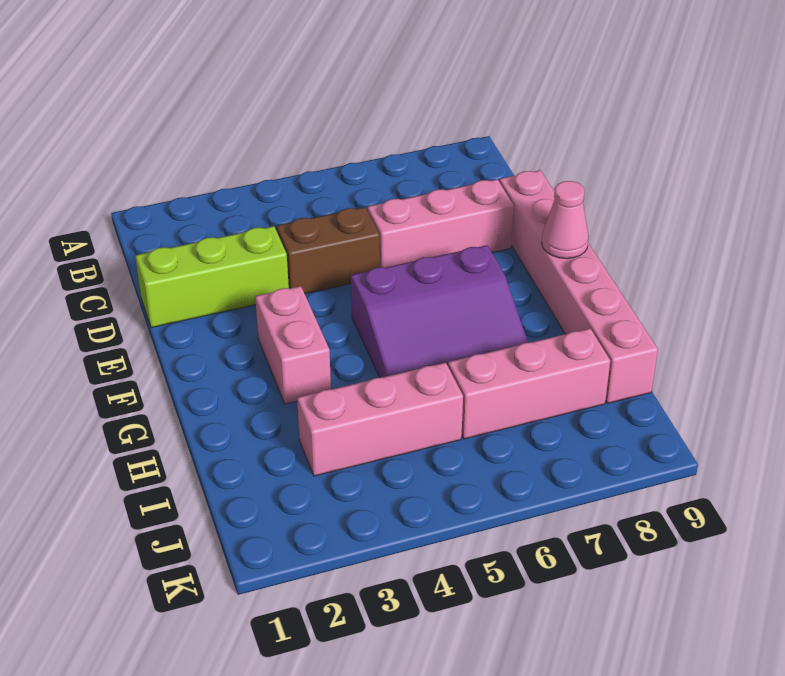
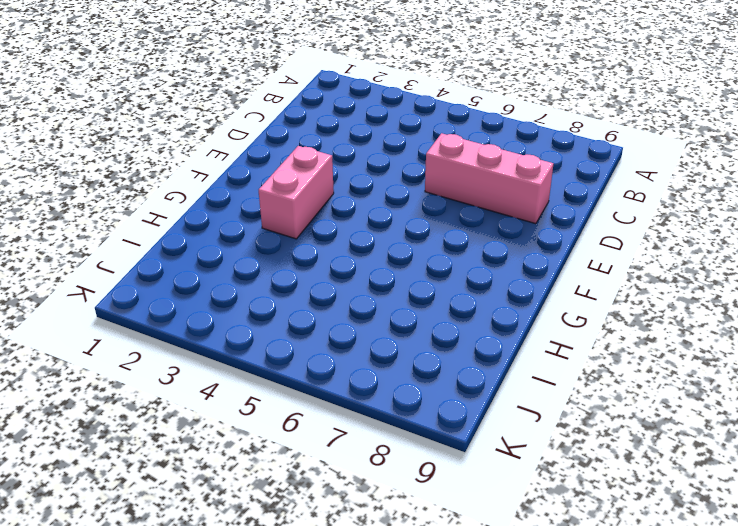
none -> lime 1x3 brick [135,226,289,328]
none -> brown 1x2 brick [276,207,380,294]

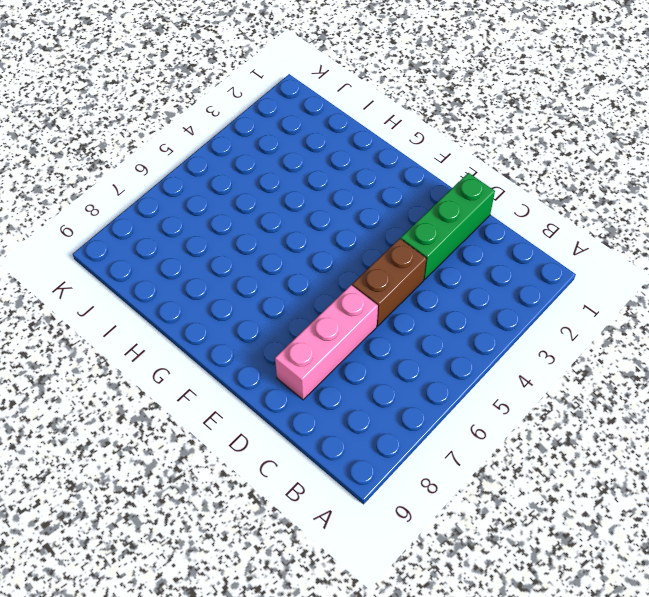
green 1x3 brick [401,173,495,279] -> lime 1x3 brick [135,226,289,328]
none -> pink 1x6 brick [499,170,658,403]
none -> pink 1x2 brick [255,286,331,404]

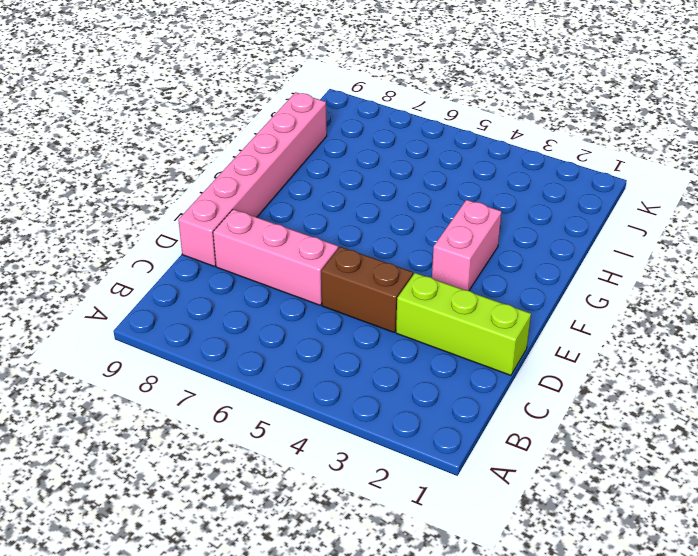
none -> purple 3x3 slope [351,245,528,378]
none -> pink 1x3 brick [297,363,463,476]

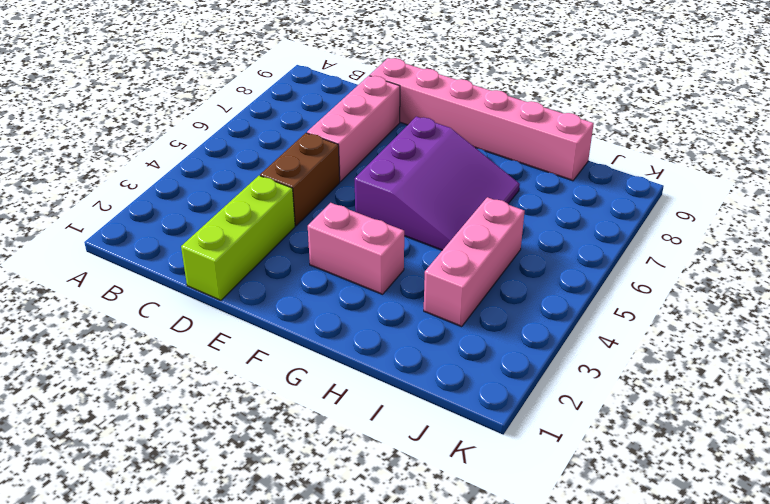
none -> pink 1x3 brick [448,329,610,439]
none -> pink 1x1 cone [542,181,589,259]

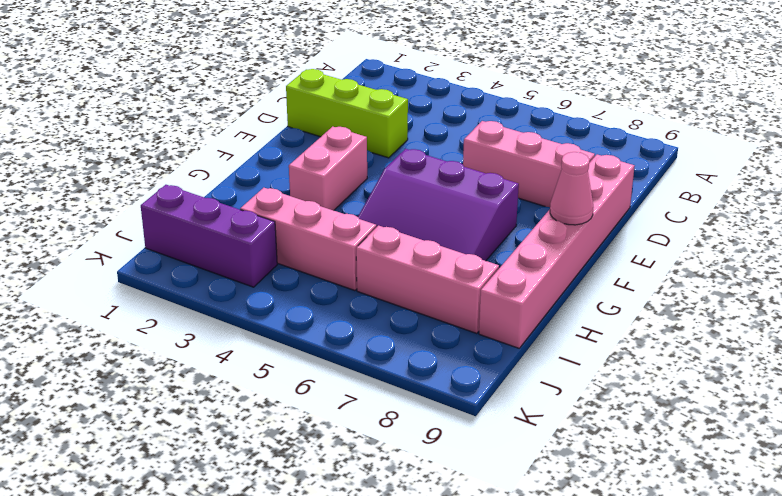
purple 1x3 brick [141,185,277,287] -> none
none -> brown 1x2 brick [276,207,380,294]

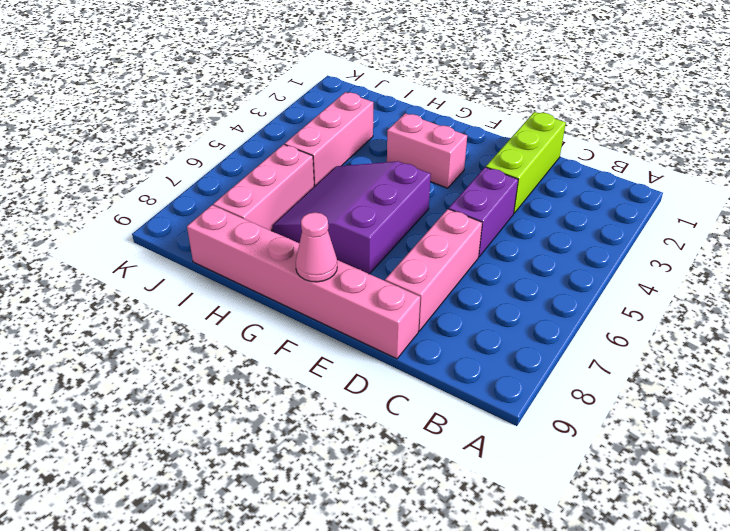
purple 1x2 brick [449,167,518,257] -> brown 1x2 brick [276,207,380,294]

